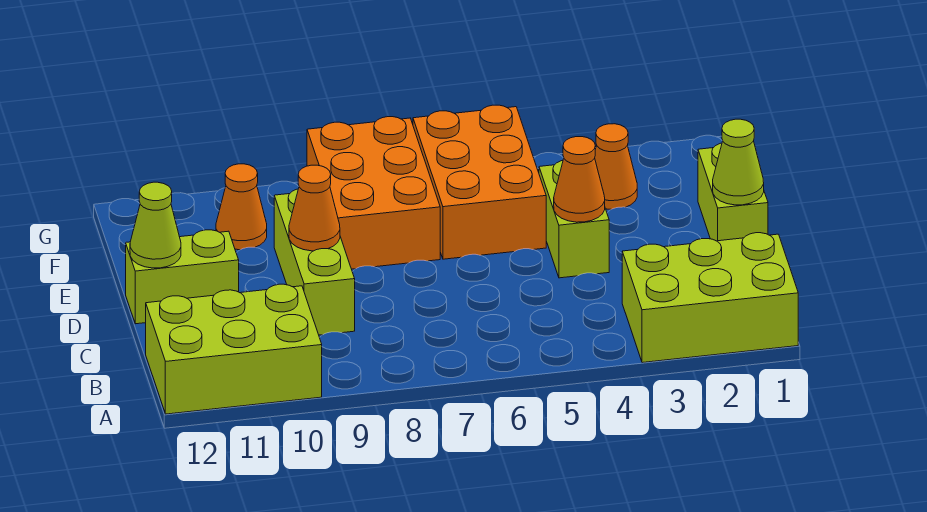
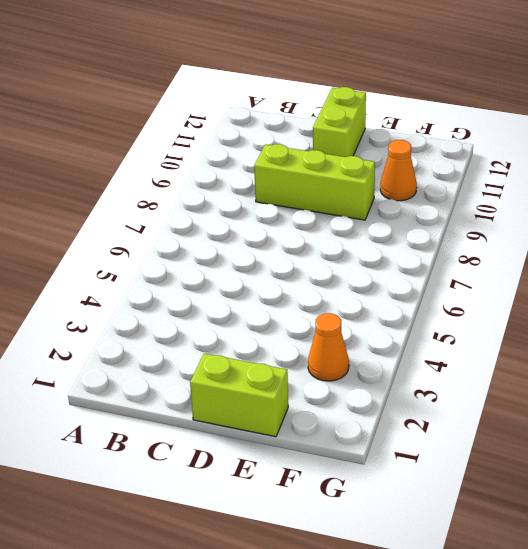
none -> lime 2x3 brick [622,233,798,363]
none -> lime 2x3 brick [146,284,322,414]
none -> lime 1x2 brick [539,160,609,278]

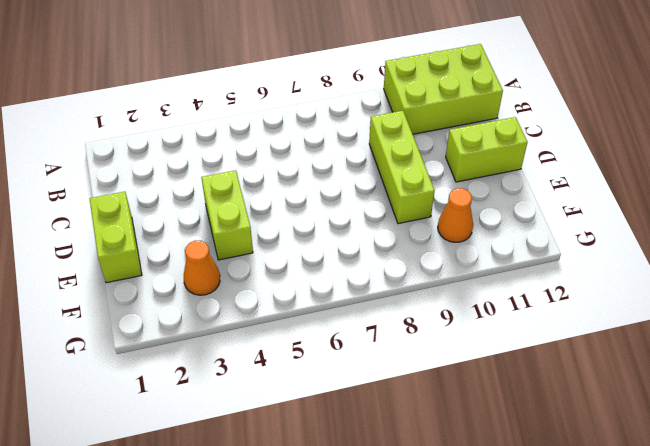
none -> lime 2x3 brick [622,233,798,363]
none -> orange 2x3 brick [413,105,546,259]
none -> orange 2x3 brick [307,117,440,269]

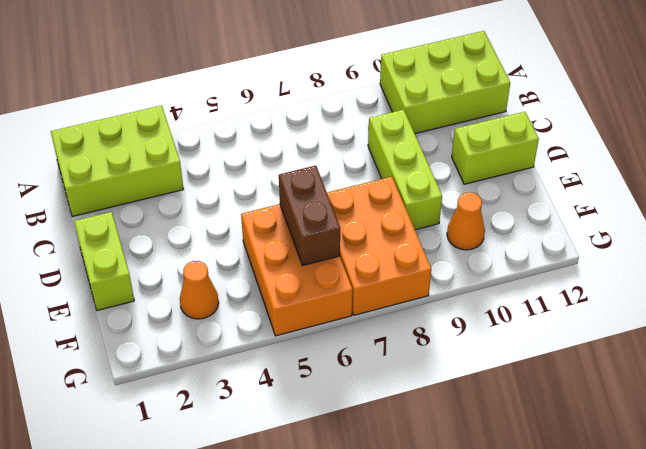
brown 1x2 brick [279,166,340,266] -> none
none -> lime 1x2 brick [539,160,609,278]
none -> lime 1x1 cone [713,119,764,205]
none -> orange 1x1 cone [554,137,605,222]

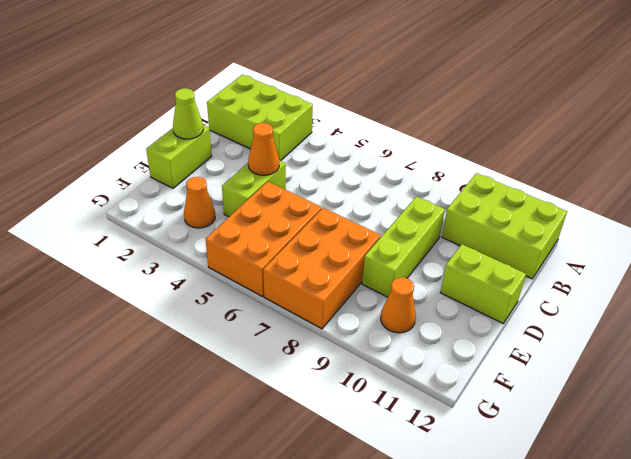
none -> orange 1x1 cone [289,165,340,251]
none -> lime 1x1 cone [130,182,181,268]

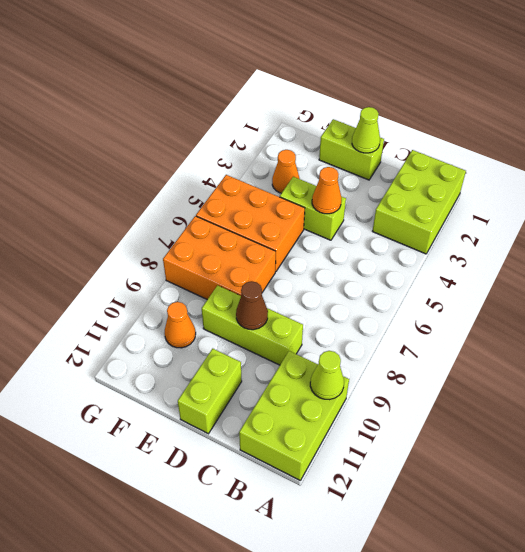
lime 1x1 cone [310,351,344,400] -> lime 1x1 cone moved to [130,182,181,268]
brown 1x1 cone [236,281,268,330] -> orange 1x1 cone [289,165,340,251]

